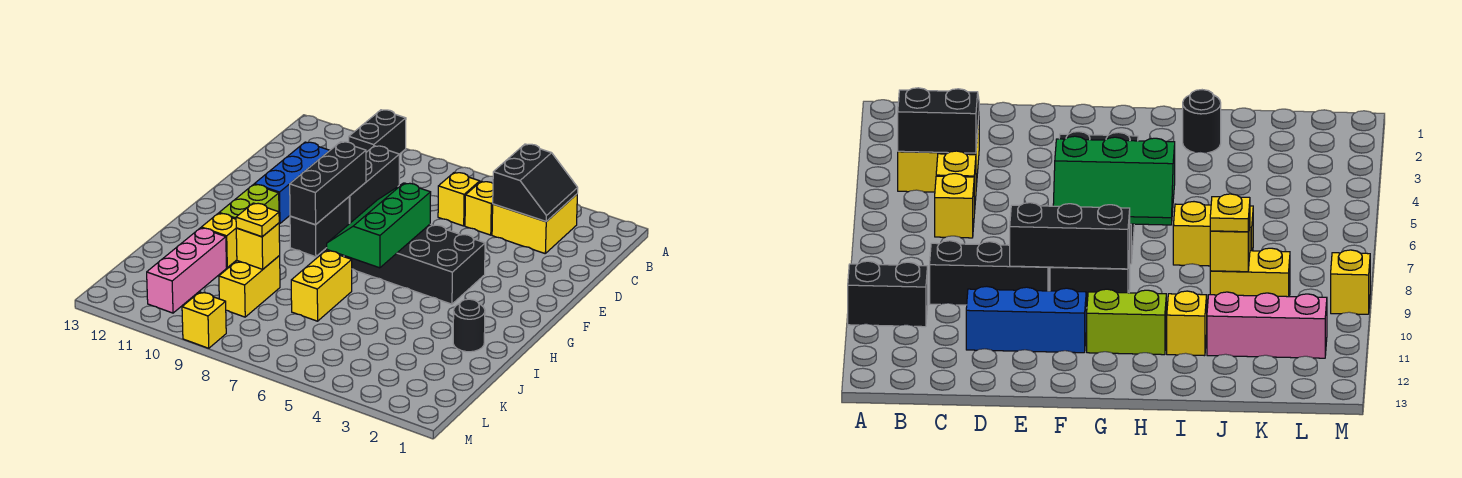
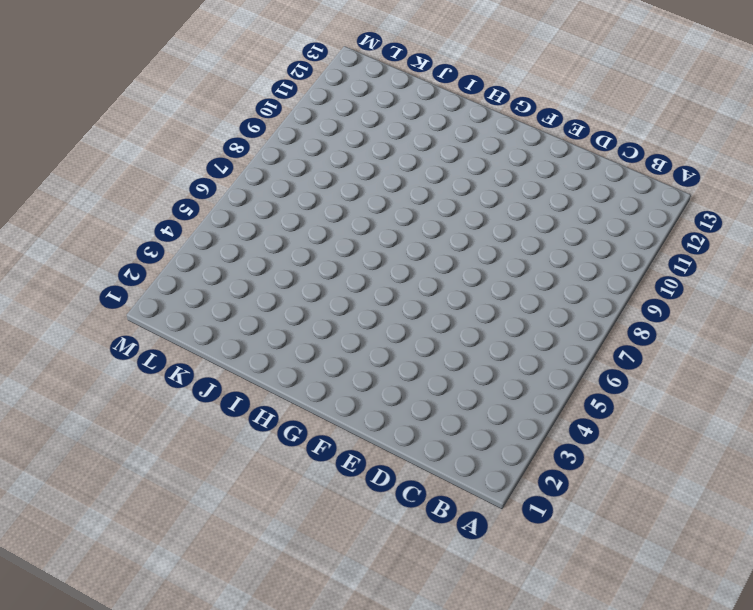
none -> black 1x2 brick [349,110,406,154]
none -> yellow 2x2 brick [492,194,577,253]
none -> yellow 1x1 brick [465,181,493,235]

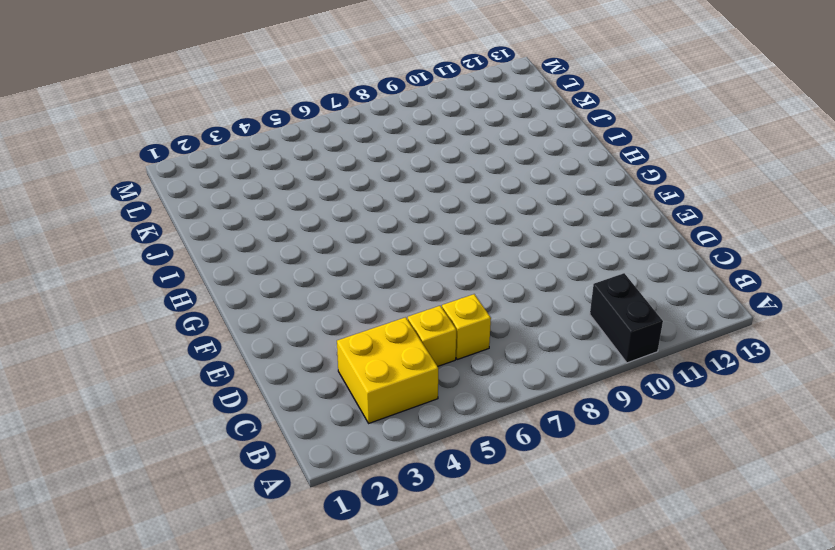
none -> black 1x3 brick [349,146,399,224]
none -> blue 1x3 brick [254,142,330,224]
none -> black 2x4 brick [344,224,485,304]

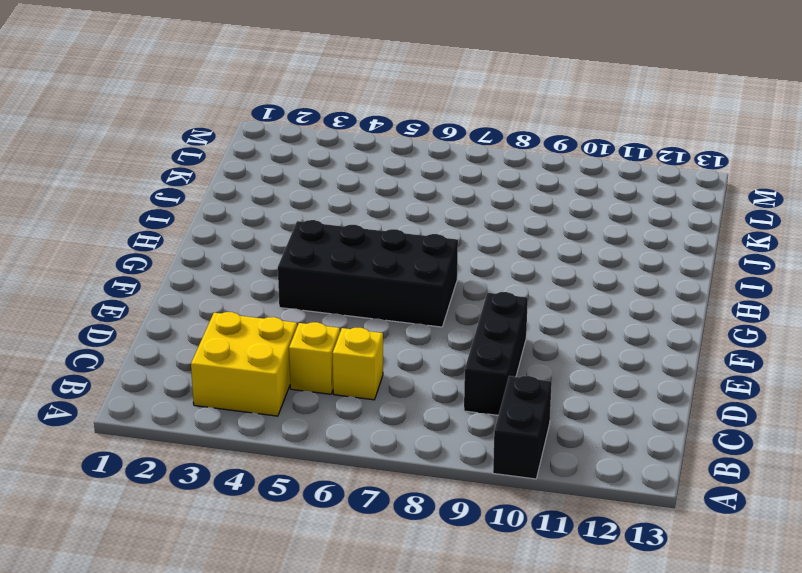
none -> blue 1x3 brick [254,142,330,224]
none -> black 1x2 brick [290,197,349,257]
none -> lime 1x2 brick [219,184,279,219]

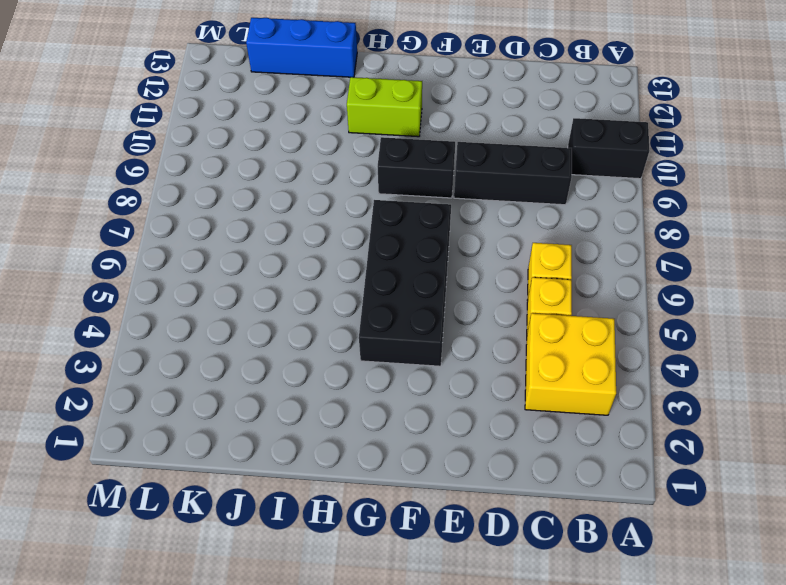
blue 1x3 brick [246,18,357,77] -> blue 1x3 brick moved to [254,142,330,224]
none -> black 1x1 round brick [453,299,485,352]
none -> yellow 1x2 brick [291,251,352,321]
none -> yellow 1x1 brick [201,213,237,267]

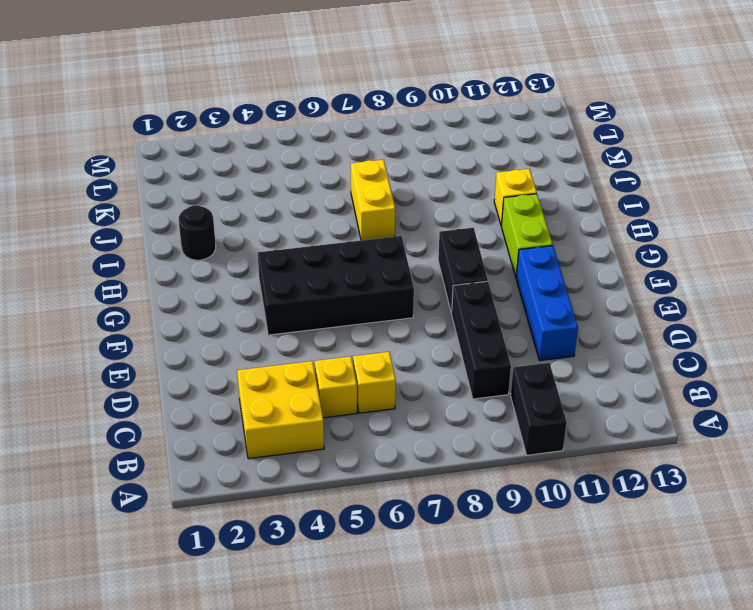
none -> yellow 1x2 brick [219,256,280,317]
none -> pink 1x3 brick [147,228,227,313]
none -> yellow 1x1 brick [182,292,226,348]

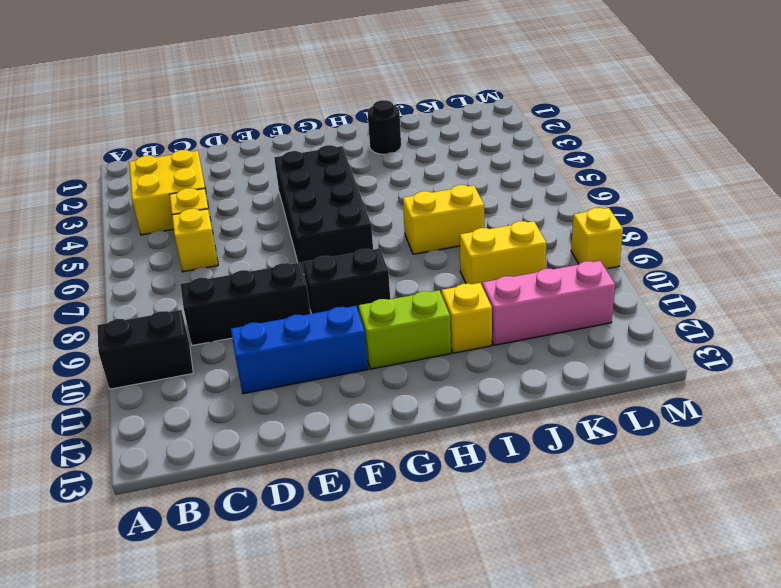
none -> black 2x2 slope [493,144,578,222]
none -> black 1x3 brick [290,142,366,225]
none -> green 2x3 slope [327,183,431,268]

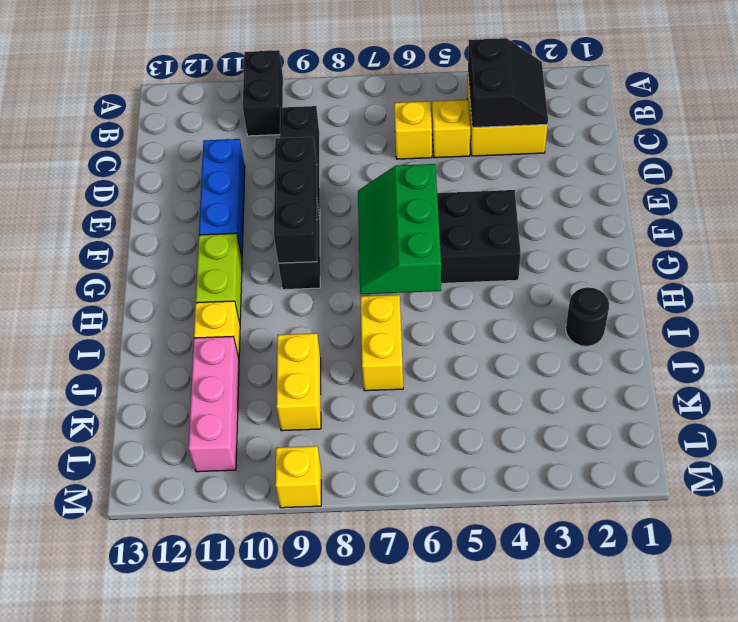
none -> yellow 1x1 brick [236,223,280,269]
none -> yellow 1x1 plate [236,203,279,237]

